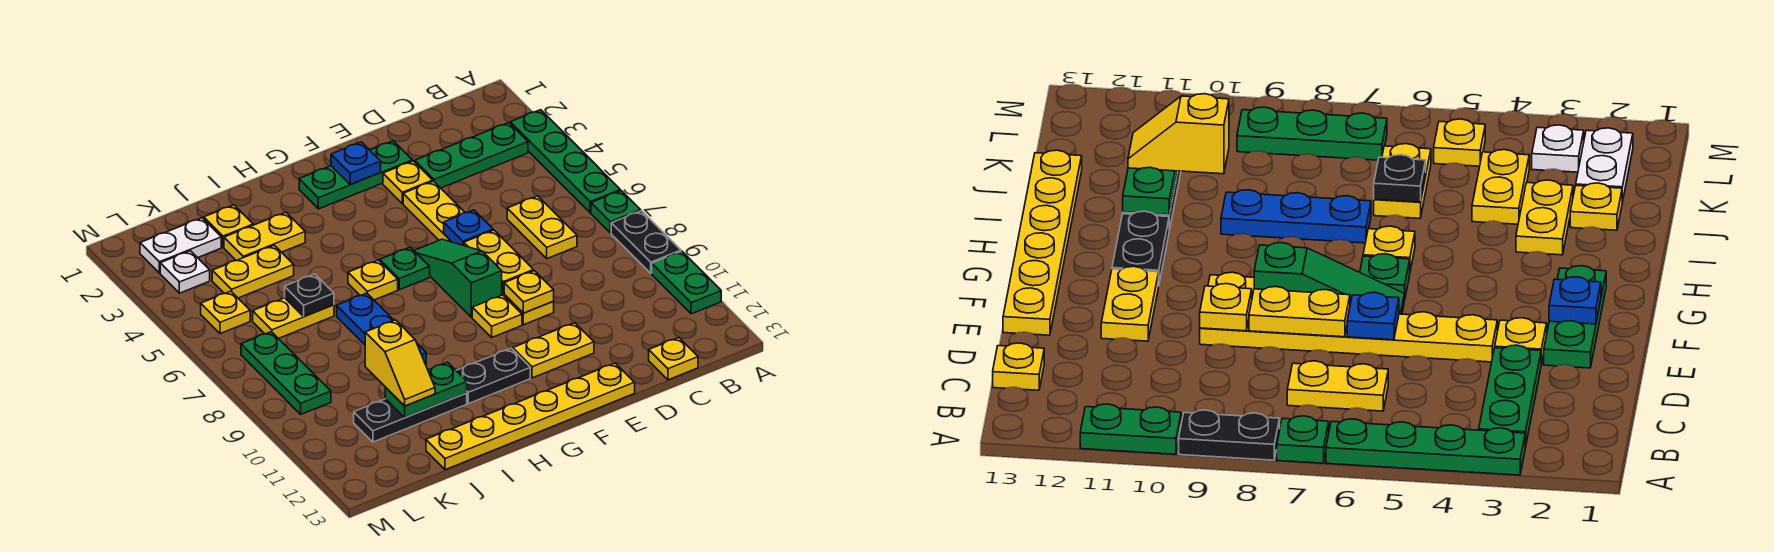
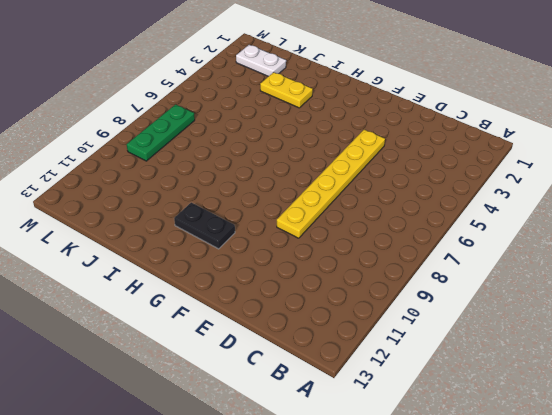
none -> green 1x4 plate [510,110,620,213]
none -> green 1x1 plate [591,191,641,233]
none -> black 1x2 plate [611,211,681,273]
none -> green 1x2 plate [652,251,721,314]

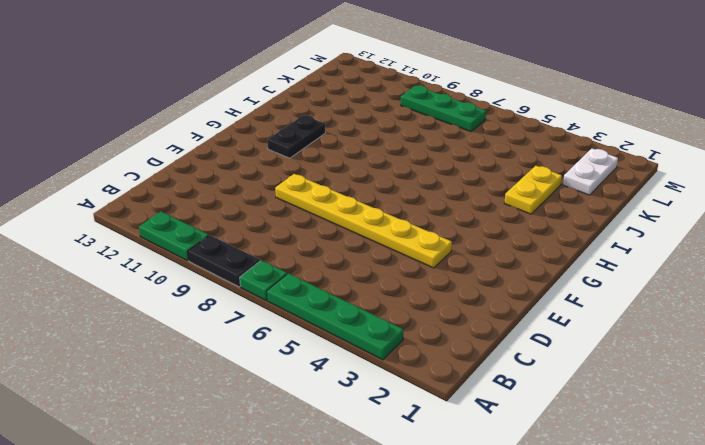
none -> green 1x3 plate [415,123,528,188]
none -> yellow 1x2 plate [507,196,577,259]
none -> yellow 1x1 plate [649,338,698,380]
none -> green 1x3 plate [299,141,412,209]

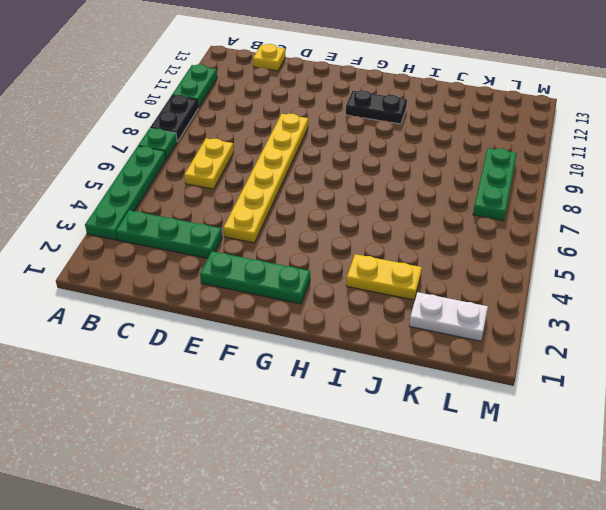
none -> yellow 1x1 plate [383,161,433,203]
none -> yellow 1x2 plate [513,323,594,378]
none -> yellow 1x6 plate [426,363,635,470]
none -> green 1x3 slope [414,239,502,317]

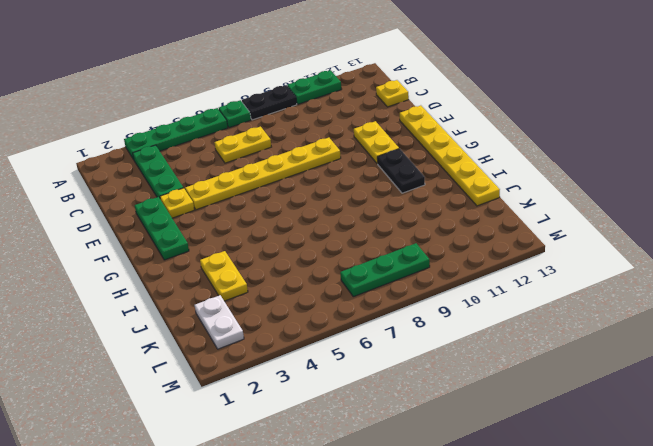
none -> green 1x3 slope [414,239,502,317]
none -> yellow 1x1 plate [472,295,522,337]
none -> green 1x1 plate [380,247,430,290]
none -> yellow 1x1 plate [348,260,398,300]

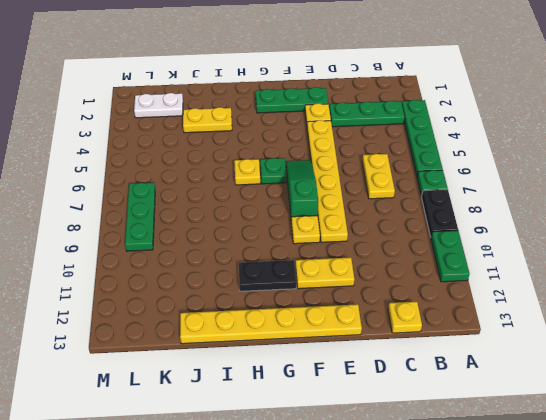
none -> blue 1x3 plate [337,293,426,364]
none -> black 1x3 plate [354,393,467,442]
none -> yellow 1x1 plate [204,205,253,247]
none -> yellow 1x2 plate [212,245,294,298]

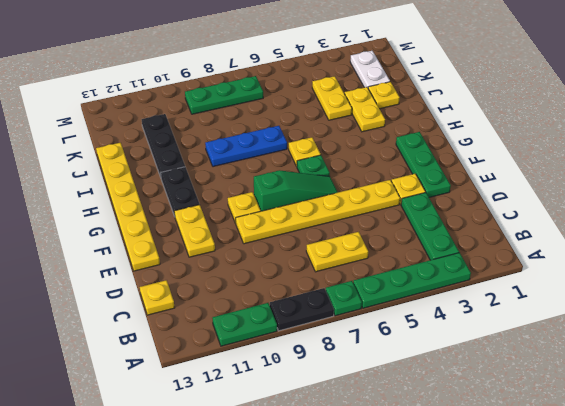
none -> yellow 1x2 plate [253,298,334,339]
none -> white 1x1 plate [160,251,210,293]
none -> yellow 1x1 plate [201,291,250,334]
none -> blue 1x1 plate [444,210,493,245]

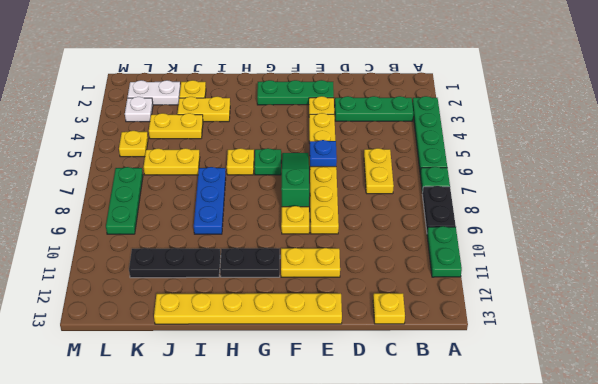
none -> yellow 1x2 plate [464,230,534,293]
none -> yellow 1x1 plate [504,271,554,313]
none -> blue 1x1 plate [331,142,381,185]
none -> green 1x2 plate [385,362,467,418]

